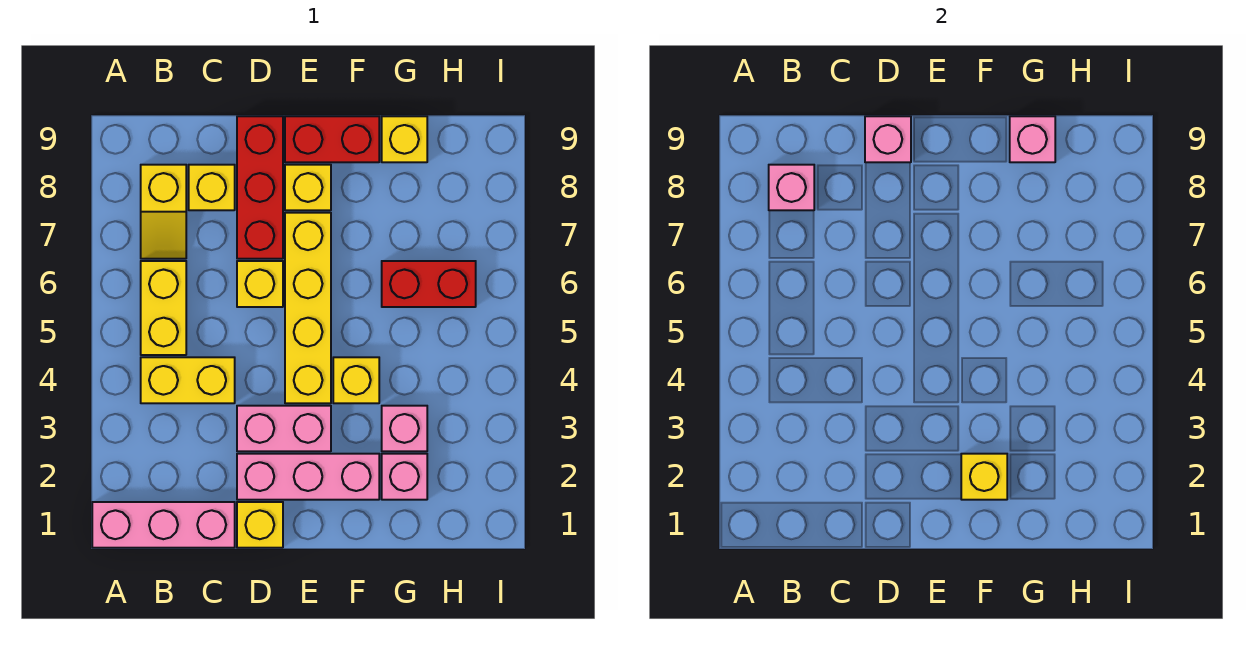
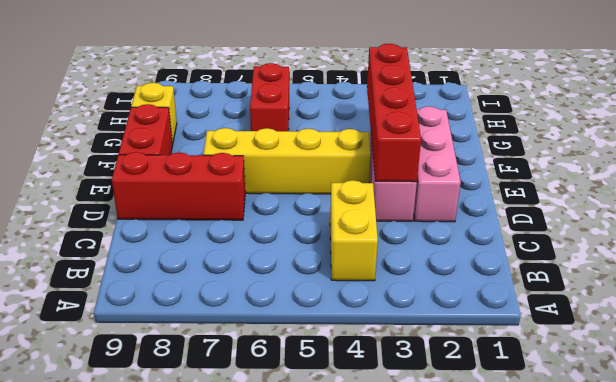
red 1x4 brick [367,44,421,182] -> none
none -> pink 1x3 brick [92,502,235,548]
none -> yellow 1x2 brick [141,261,186,355]
none -> yellow 1x2 slope [141,165,186,259]

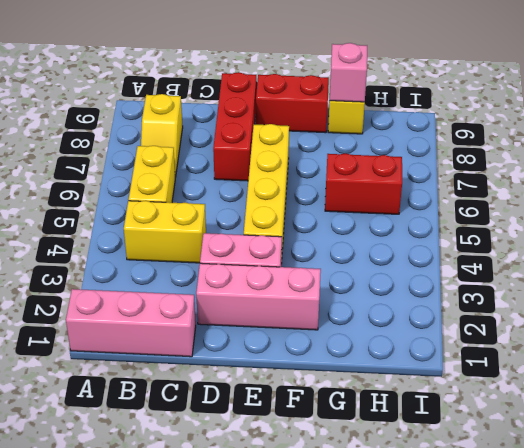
none -> yellow 1x1 brick [189,165,235,210]
none -> yellow 1x1 brick [237,502,283,548]
none -> yellow 1x1 brick [237,261,283,307]

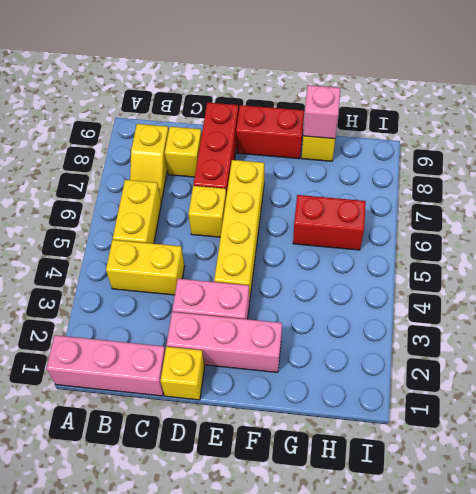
none -> yellow 1x1 brick [285,165,331,210]
none -> yellow 1x1 brick [333,357,379,403]
none -> pink 1x1 brick [382,454,427,500]

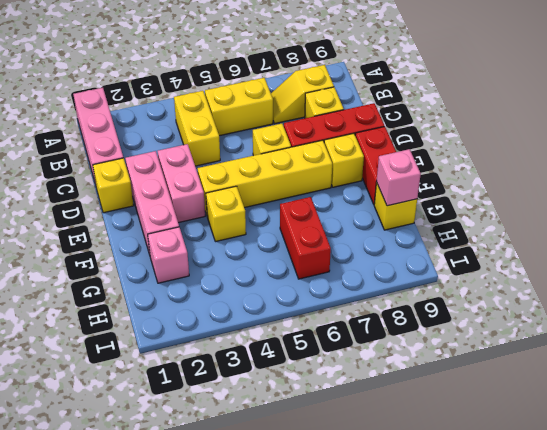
none -> pink 1x1 brick [382,406,427,451]
none -> pink 1x1 brick [769,165,814,210]
none -> pink 1x1 brick [865,116,911,162]

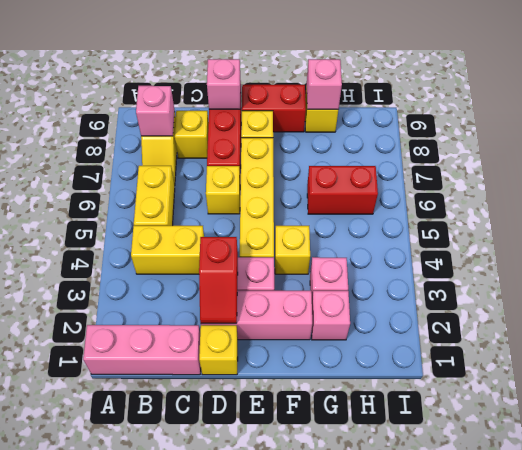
red 1x2 slope [199,237,238,323] -> none
none -> yellow 1x1 brick [961,454,1007,500]

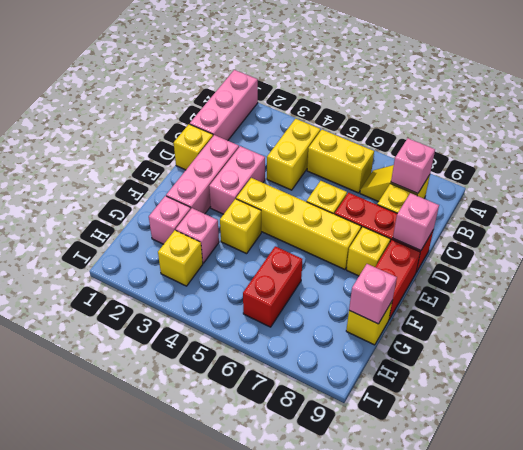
yellow 1x1 brick [158,230,203,286] -> yellow 1x1 brick moved to [961,454,1007,500]

